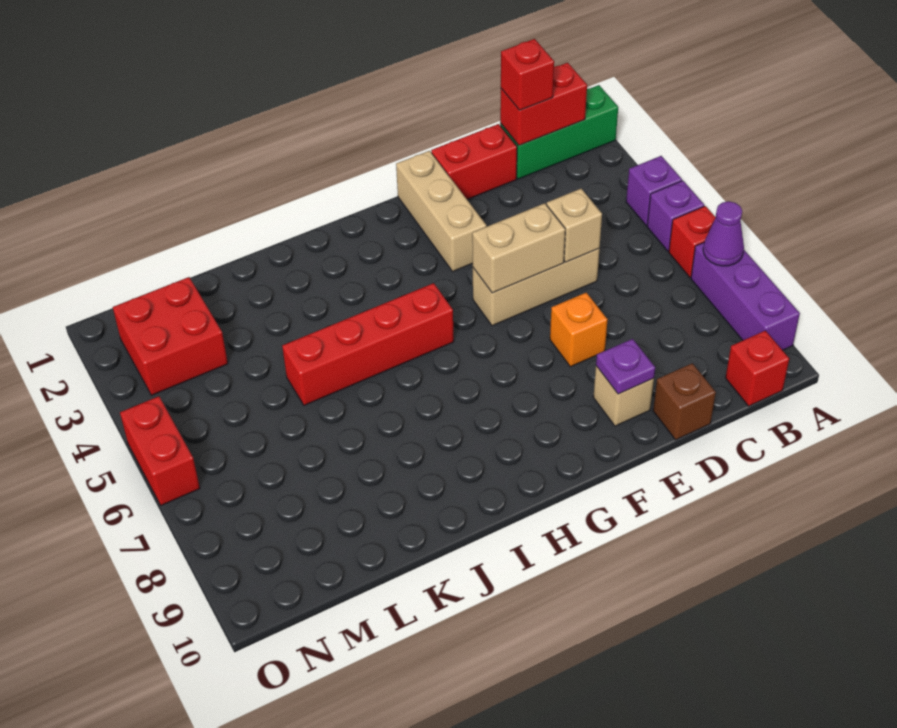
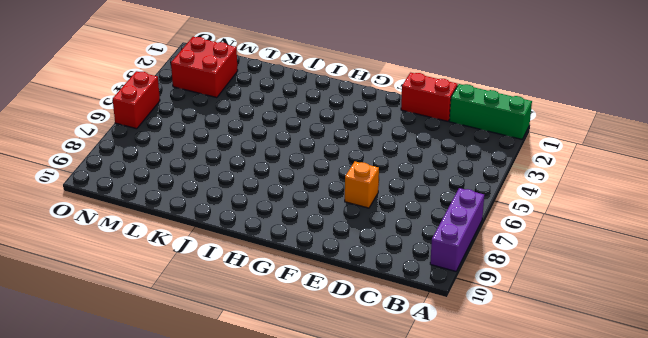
none -> purple 1x1 brick [626,156,682,226]
none -> purple 1x1 brick [647,181,704,251]
none -> red 1x1 brick [669,206,716,277]

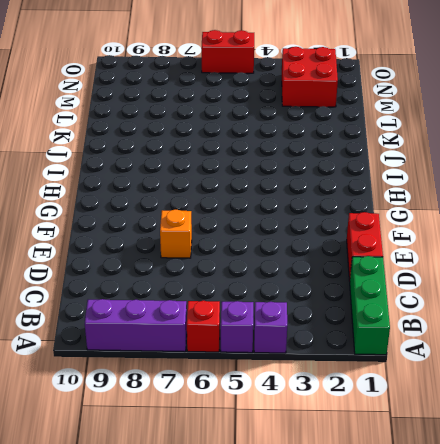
none -> red 1x1 brick [726,331,789,406]
none -> tan 1x3 brick [473,249,600,326]
none -> brown 1x1 brick [653,363,716,440]

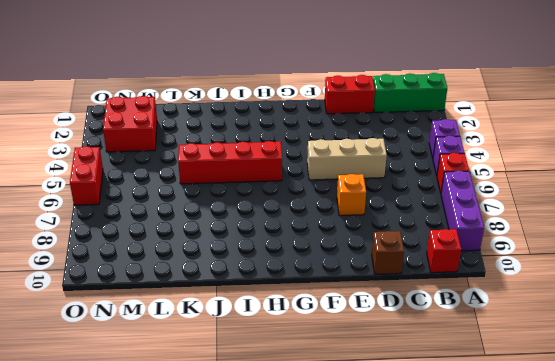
none -> tan 1x1 brick [593,366,654,426]
none -> tan 1x3 brick [396,151,486,271]
none -> purple 1x1 cone [703,201,744,266]

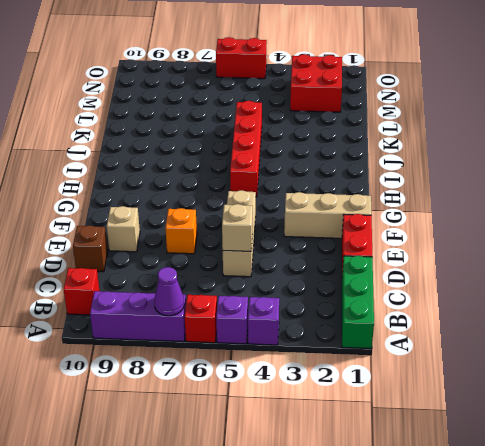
none -> red 1x2 brick [500,63,587,145]
none -> tan 1x2 brick [472,203,565,293]
none -> purple 1x1 plate [596,339,655,394]

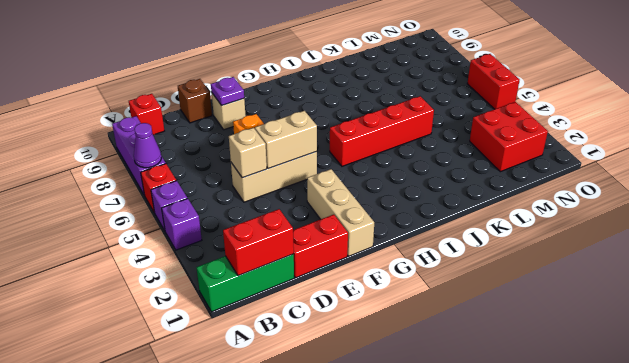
none -> red 1x1 brick [501,39,554,110]

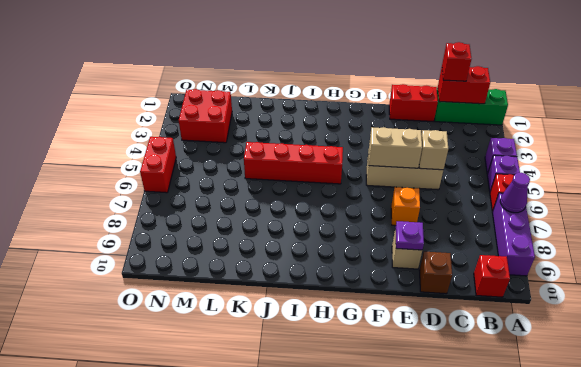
none -> tan 1x3 brick [396,151,486,271]

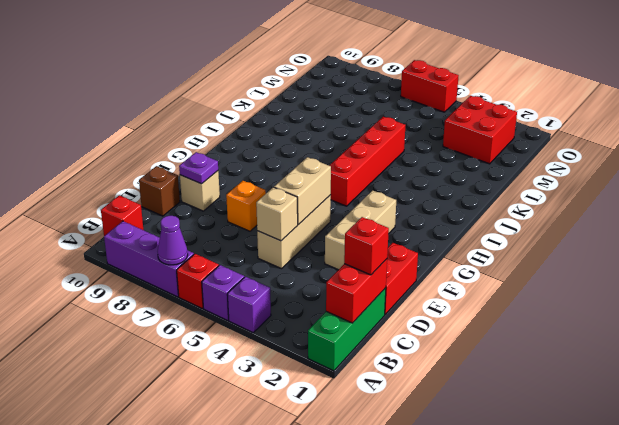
tan 1x3 brick [325,191,396,270] -> tan 1x3 brick turned to [396,151,486,271]

